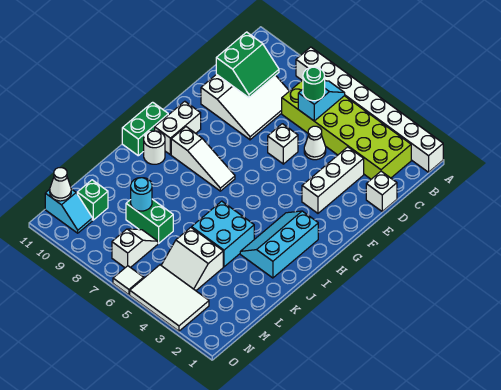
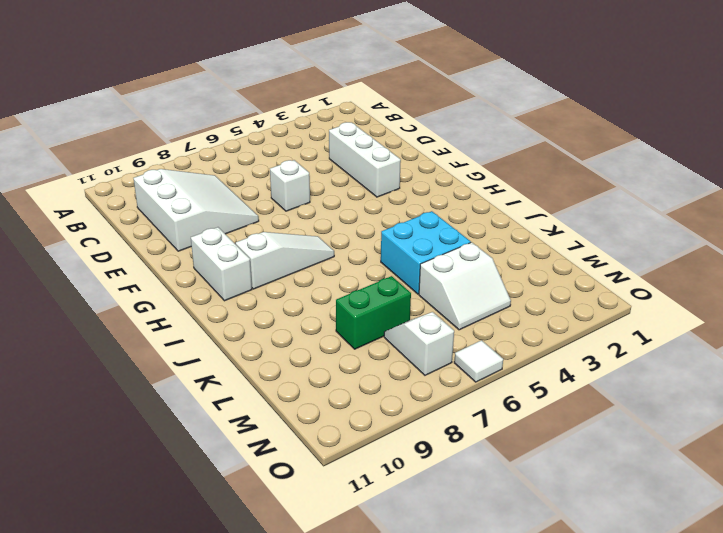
none -> white 1x8 brick [296,47,443,172]
none -> lime 2x6 brick [282,80,411,179]
none -> white 1x1 brick [366,171,397,211]

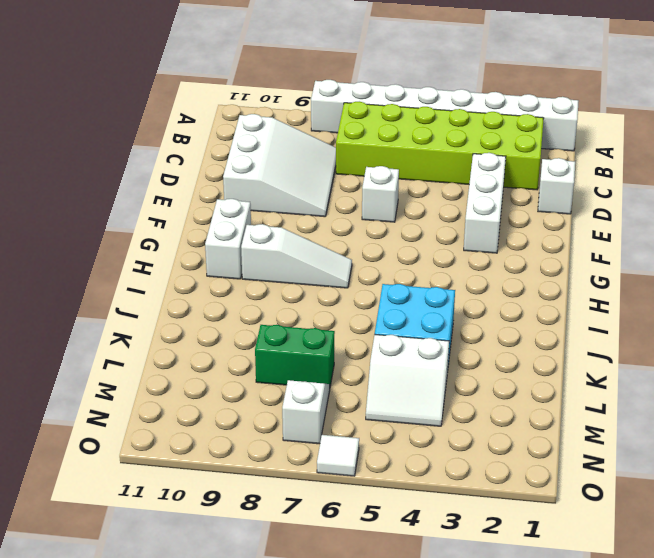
none -> white 1x1 cone [304,126,326,160]
none -> cyan 2x3 slope [240,211,318,278]
none -> green 1x2 brick [122,102,168,156]

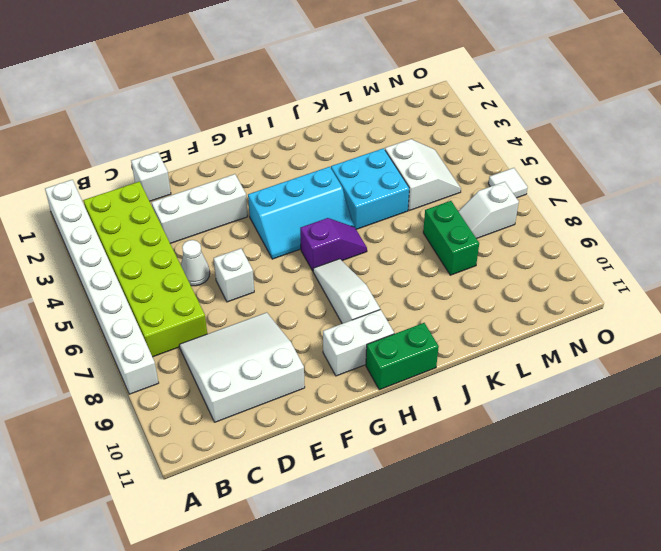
cyan 2x3 slope [248,167,354,259] -> cyan 2x3 slope moved to [240,211,318,278]
purple 1x2 slope [300,218,367,271] -> none
none -> white 1x1 round brick [144,131,165,164]
none -> green 1x1 brick [77,180,108,220]
none -> white 2x3 tile [130,265,209,331]

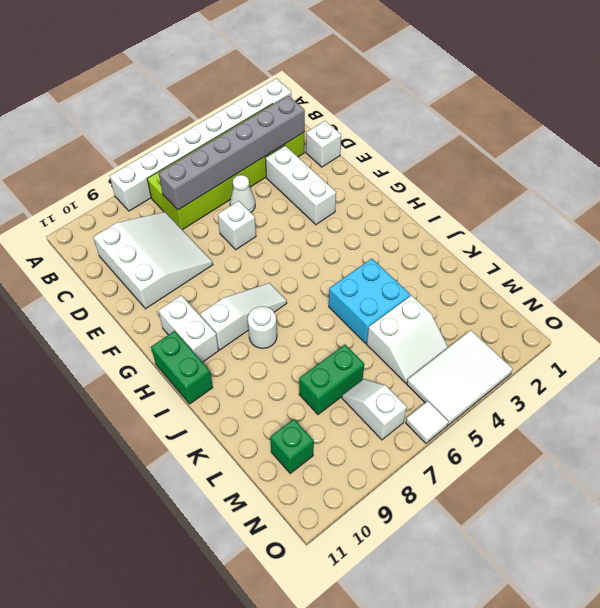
grey 1x6 brick [159,96,305,210] -> cyan 1x2 slope [298,81,345,121]
white 1x1 round brick [248,306,277,348] -> white 1x1 round brick moved to [144,131,165,164]
none -> cyan 2x3 slope [240,211,318,278]
none -> cyan 1x2 slope [45,189,92,233]
none -> green 2x2 slope [216,32,279,98]

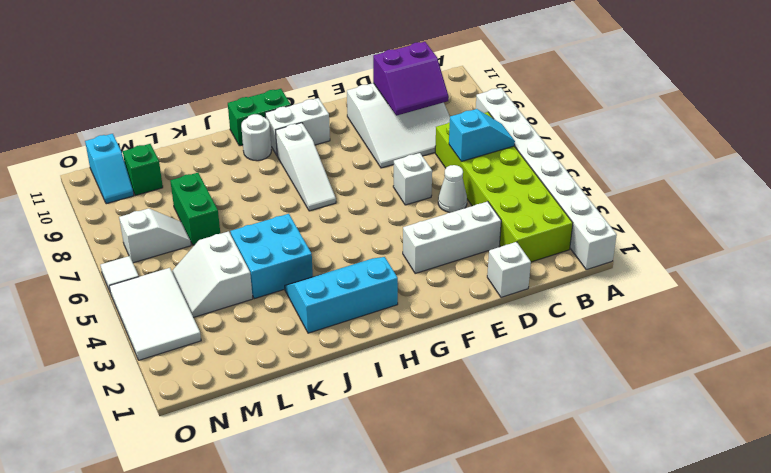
purple 2x2 slope [373,42,449,116] -> green 2x2 slope [216,32,279,98]
none -> cyan 1x1 round brick [131,178,152,211]
none -> white 1x1 cone [50,168,71,201]
none -> green 1x1 round brick [303,67,325,101]

